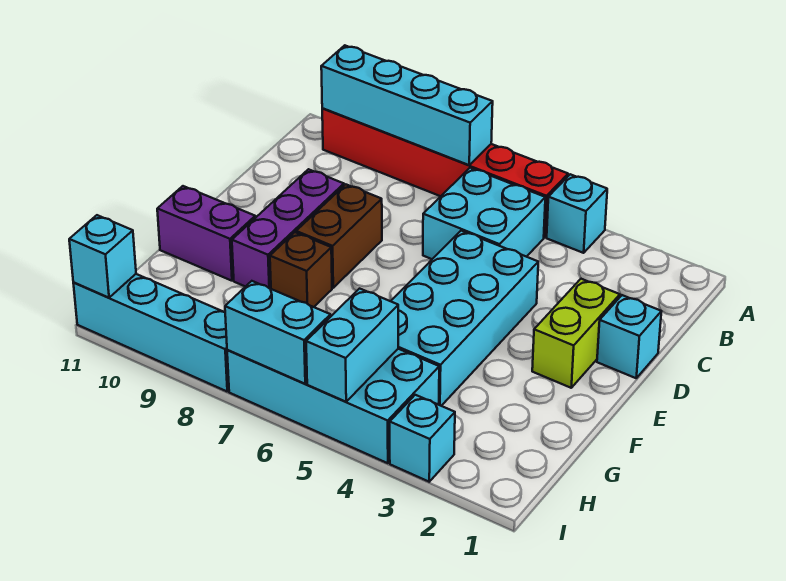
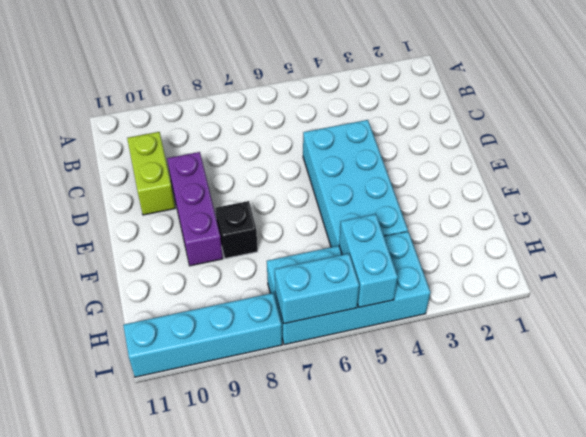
lime 1x2 brick [127,132,175,215] -> lime 1x2 brick moved to [532,279,620,388]
black 1x1 brick [215,201,258,259] -> brown 1x1 brick [270,232,332,307]
none -> cyan 1x1 brick [547,174,607,253]
none -> red 1x6 brick [322,109,568,237]
none -> cyan 2x2 brick [423,168,545,259]

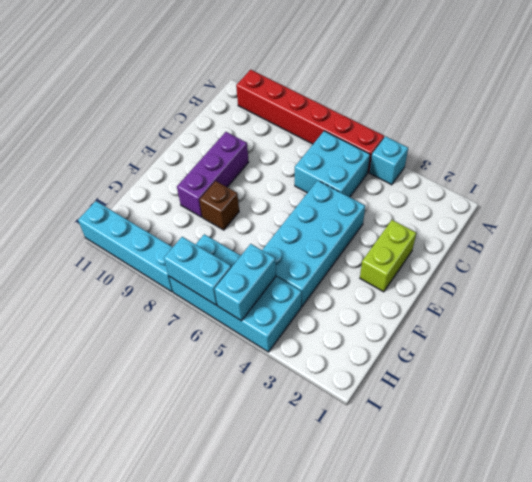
none -> cyan 1x1 brick [597,295,662,378]
none -> brown 1x2 brick [296,184,382,288]
none -> purple 1x2 brick [157,186,255,281]

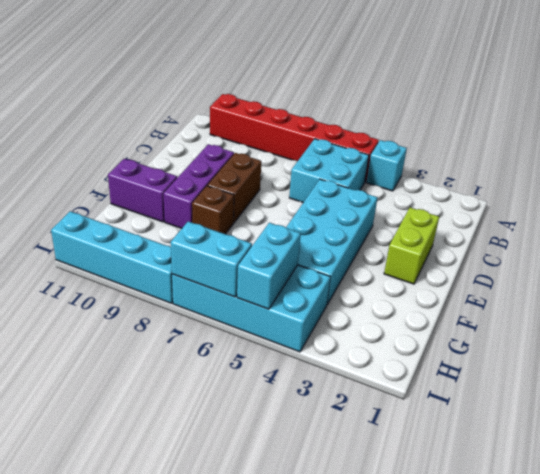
none -> cyan 1x1 brick [597,295,662,378]
none -> cyan 1x1 brick [390,395,455,482]
none -> cyan 1x4 brick [321,45,493,165]

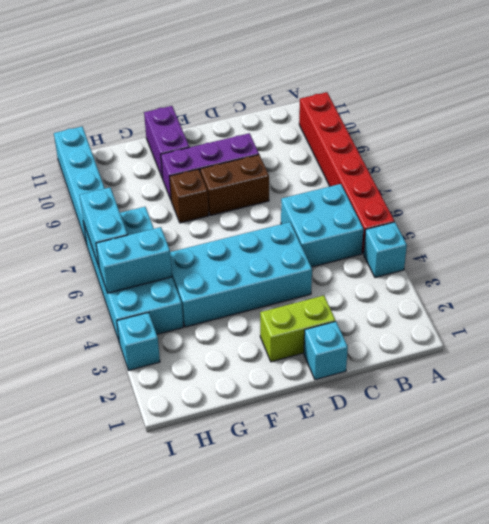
none -> cyan 1x4 brick [321,45,493,165]
none -> cyan 1x1 brick [69,215,136,298]

